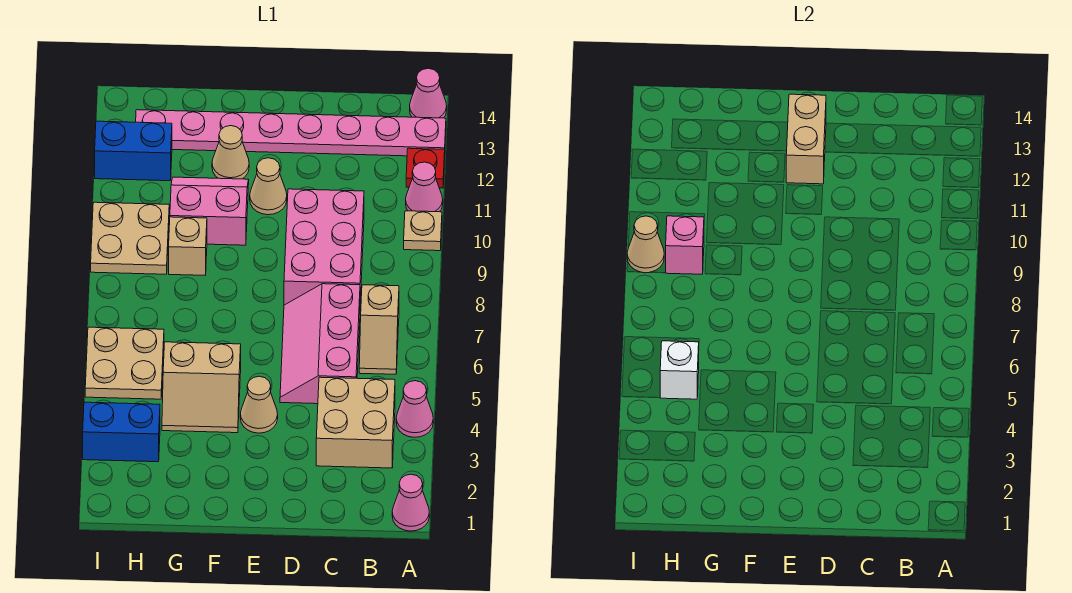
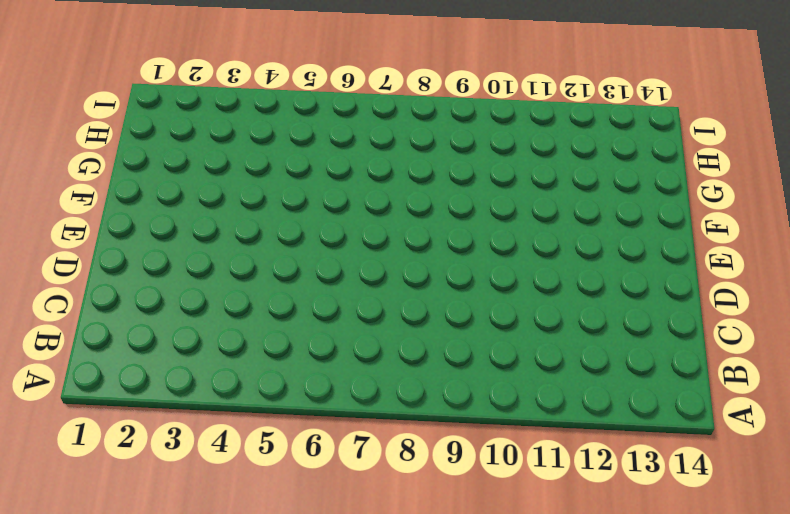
none -> pink 1x1 cone [392,474,429,531]
none -> pink 1x1 cone [396,381,433,437]
none -> tan 1x1 plate [404,211,442,251]

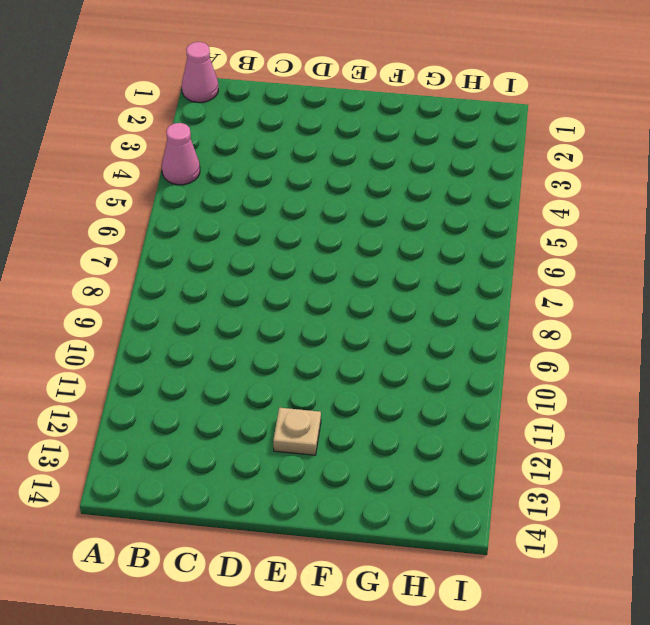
tan 1x1 plate [273,408,321,455] -> tan 1x1 plate moved to [404,211,442,251]
none -> pink 1x1 cone [406,162,443,212]
none -> red 1x1 plate [406,148,445,188]
none -> pink 1x8 plate [136,110,446,156]

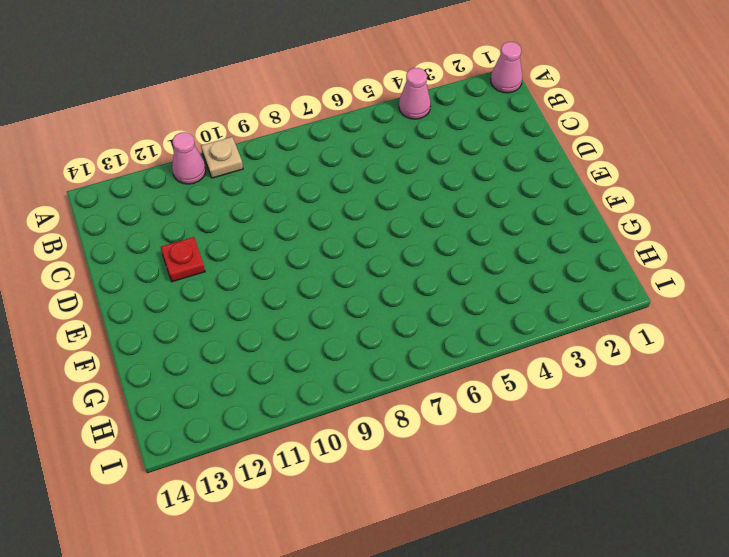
red 1x1 plate [161,237,205,282] -> red 1x1 plate moved to [406,148,445,188]
none -> pink 1x8 plate [136,110,446,156]
none -> pink 1x1 cone [410,68,447,118]
none -> tan 2x2 brick [316,377,395,468]

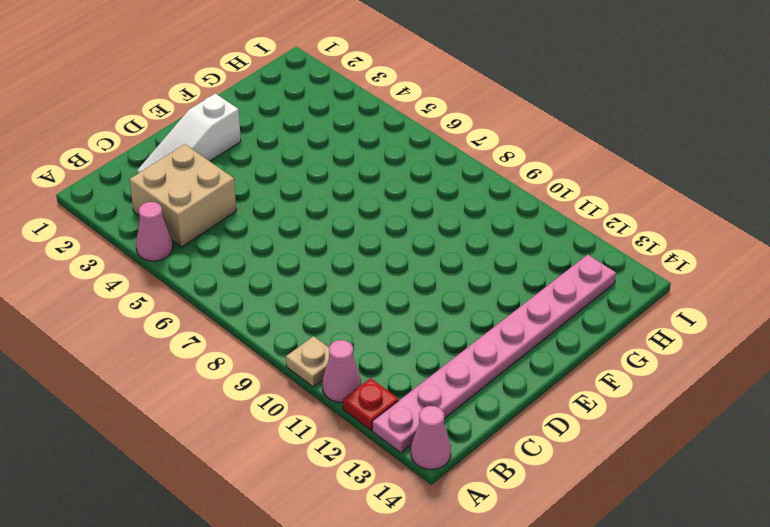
white 1x3 slope [137,94,241,174] -> none
none -> pink 1x1 cone [392,474,429,531]
none -> tan 1x2 slope [359,285,399,374]
none -> pink 2x3 slope [280,284,360,404]

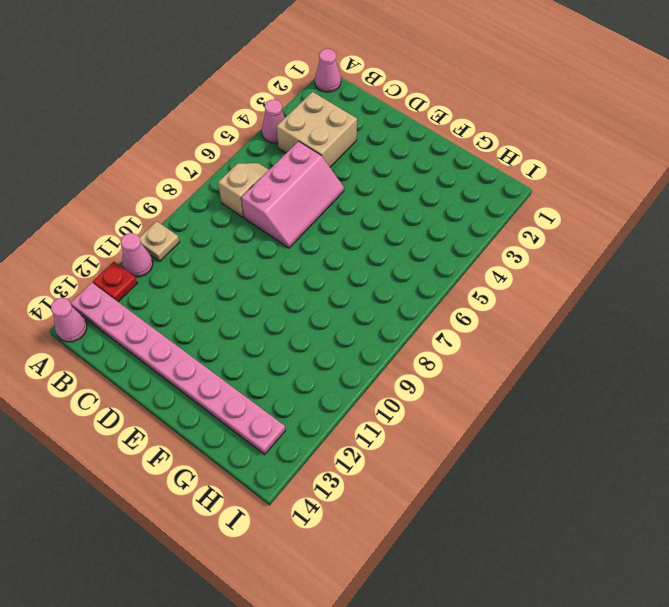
none -> pink 2x3 brick [284,189,364,305]
none -> tan 1x1 cone [240,376,278,433]
none -> tan 1x1 cone [250,158,287,215]

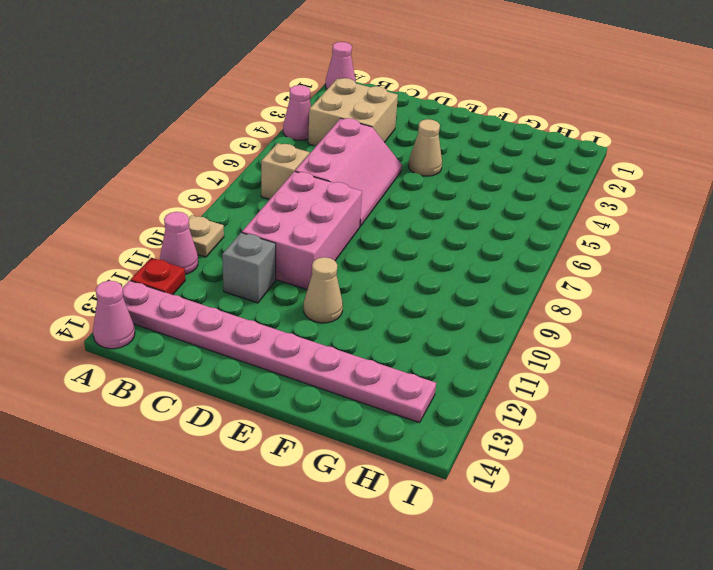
grey 1x1 brick [222,233,276,303] -> none
none -> tan 2x2 slope [162,342,241,433]
none -> pink 2x2 slope [170,177,249,245]
none -> tan 1x1 cone [212,126,249,179]

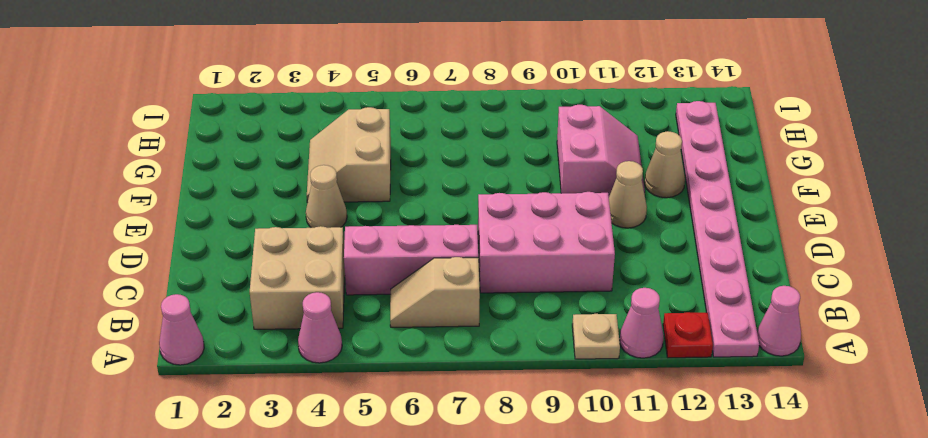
none -> tan 1x1 brick [169,217,207,275]
none -> blue 1x2 brick [83,402,160,462]
none -> tan 2x2 plate [85,327,164,399]

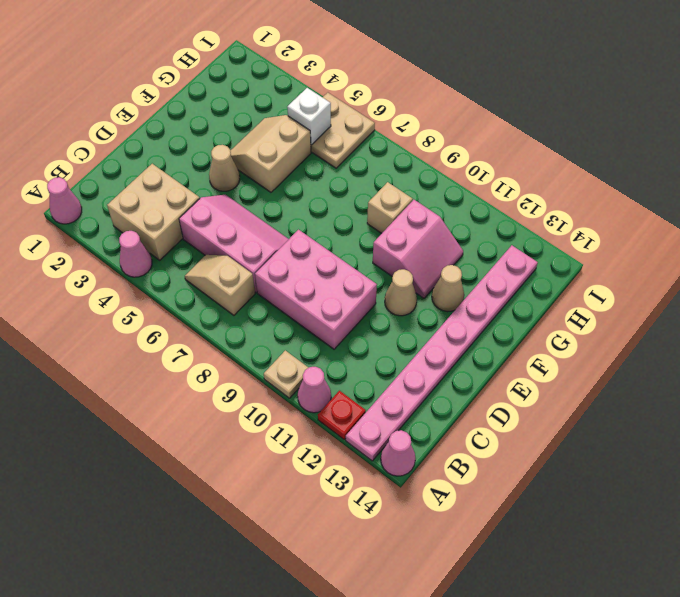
none -> blue 1x2 brick [83,402,160,462]
none -> tan 2x2 plate [91,202,169,274]
none -> blue 1x2 brick [95,121,172,181]

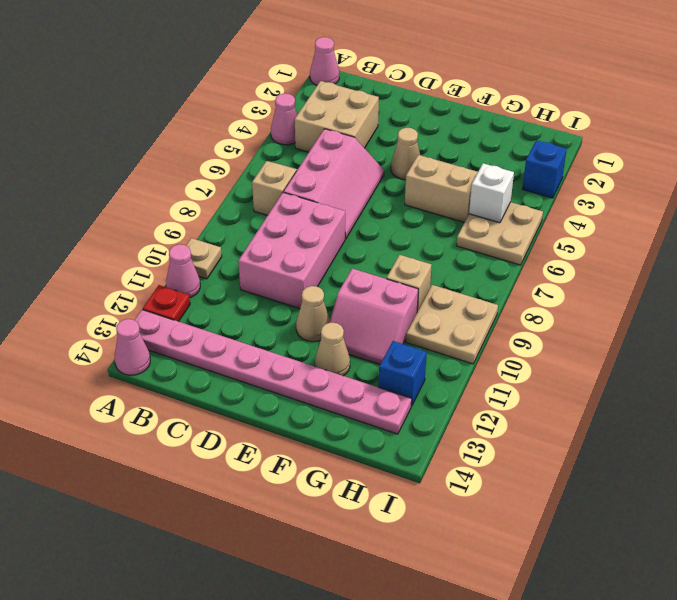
blue 1x1 brick [379,341,427,406] -> blue 1x2 brick [95,121,172,181]
blue 1x1 brick [522,140,567,198] -> blue 1x2 brick [83,402,160,462]
none -> tan 1x2 brick [786,94,826,184]
none -> pink 1x1 brick [666,216,704,274]
none -> tan 1x1 cone [627,216,664,273]

